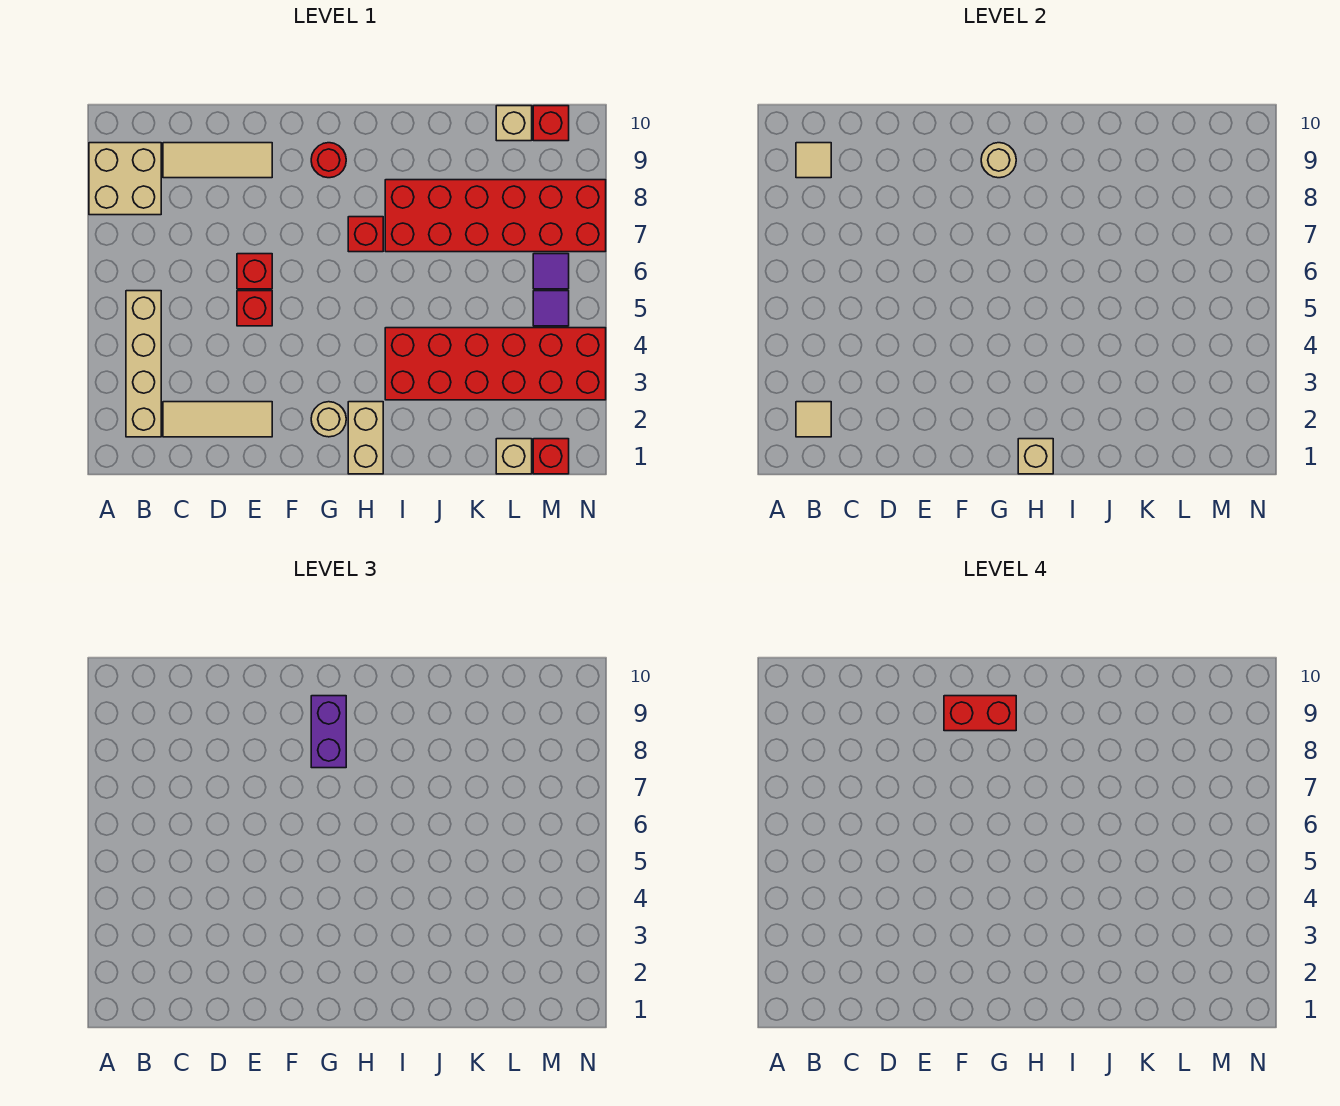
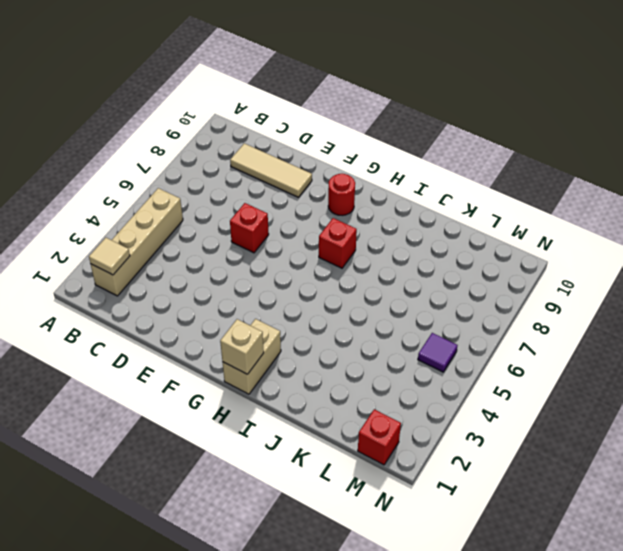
none -> tan 2x2 brick [89,143,161,215]
none -> tan 1x3 tile [163,402,272,437]
none -> red 1x1 brick [237,291,272,326]

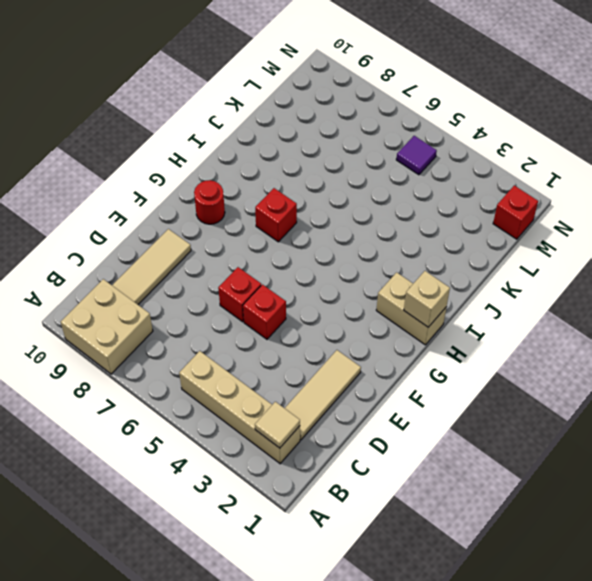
none -> tan 1x1 round brick [311,402,346,437]
none -> red 2x6 brick [385,328,606,400]
none -> red 2x6 brick [385,180,606,252]

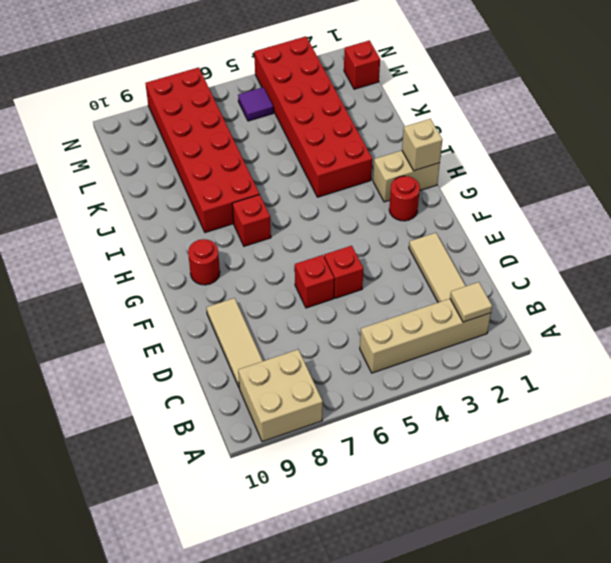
red 1x1 round brick [389,176,420,221] -> tan 1x1 round brick [311,402,346,437]
none -> tan 1x1 brick [496,439,532,474]
none -> tan 1x1 brick [496,106,532,141]
none -> purple 1x1 tile [533,254,569,289]

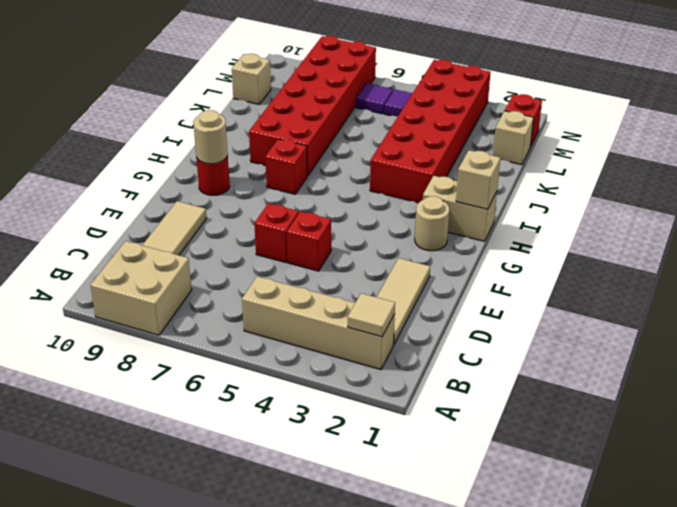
none -> red 1x1 brick [533,106,569,141]
none -> tan 1x1 tile [796,143,831,178]
none -> purple 1x2 brick [311,696,346,768]

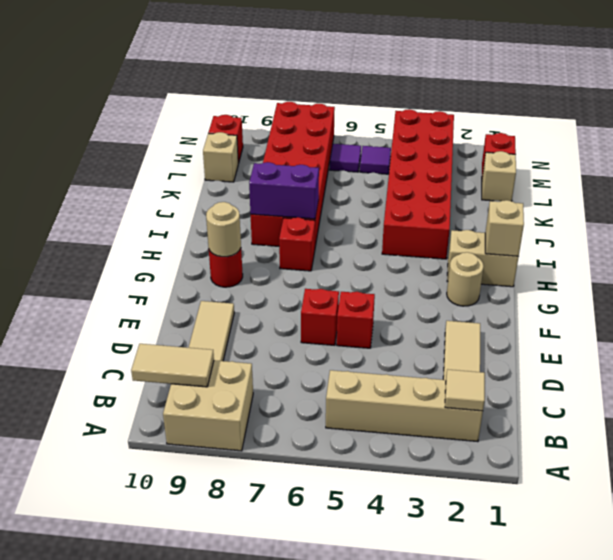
tan 1x2 tile [131,344,214,387] -> tan 1x1 tile [796,143,831,178]
purple 1x2 brick [249,162,319,219] -> purple 1x2 brick moved to [311,696,346,768]
none -> red 1x2 brick [944,696,1016,731]

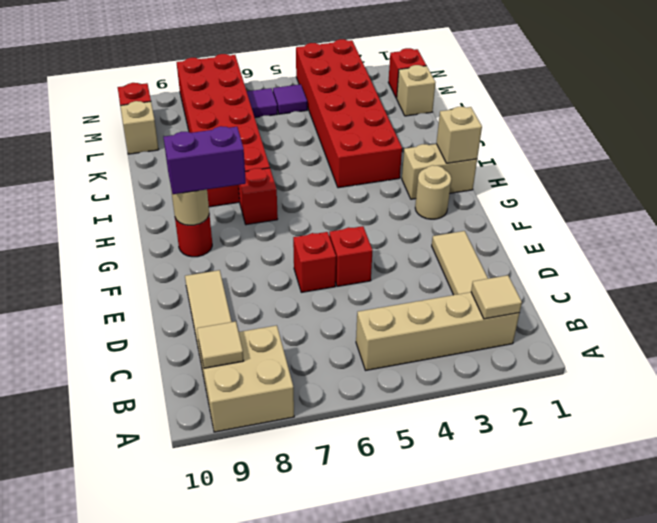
none -> red 1x2 brick [944,696,1016,731]

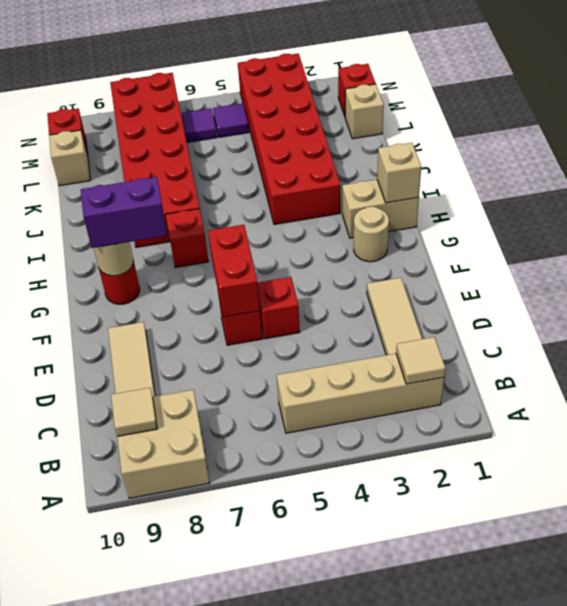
red 1x2 brick [208,225,260,317] -> red 1x2 brick moved to [944,696,1016,731]

